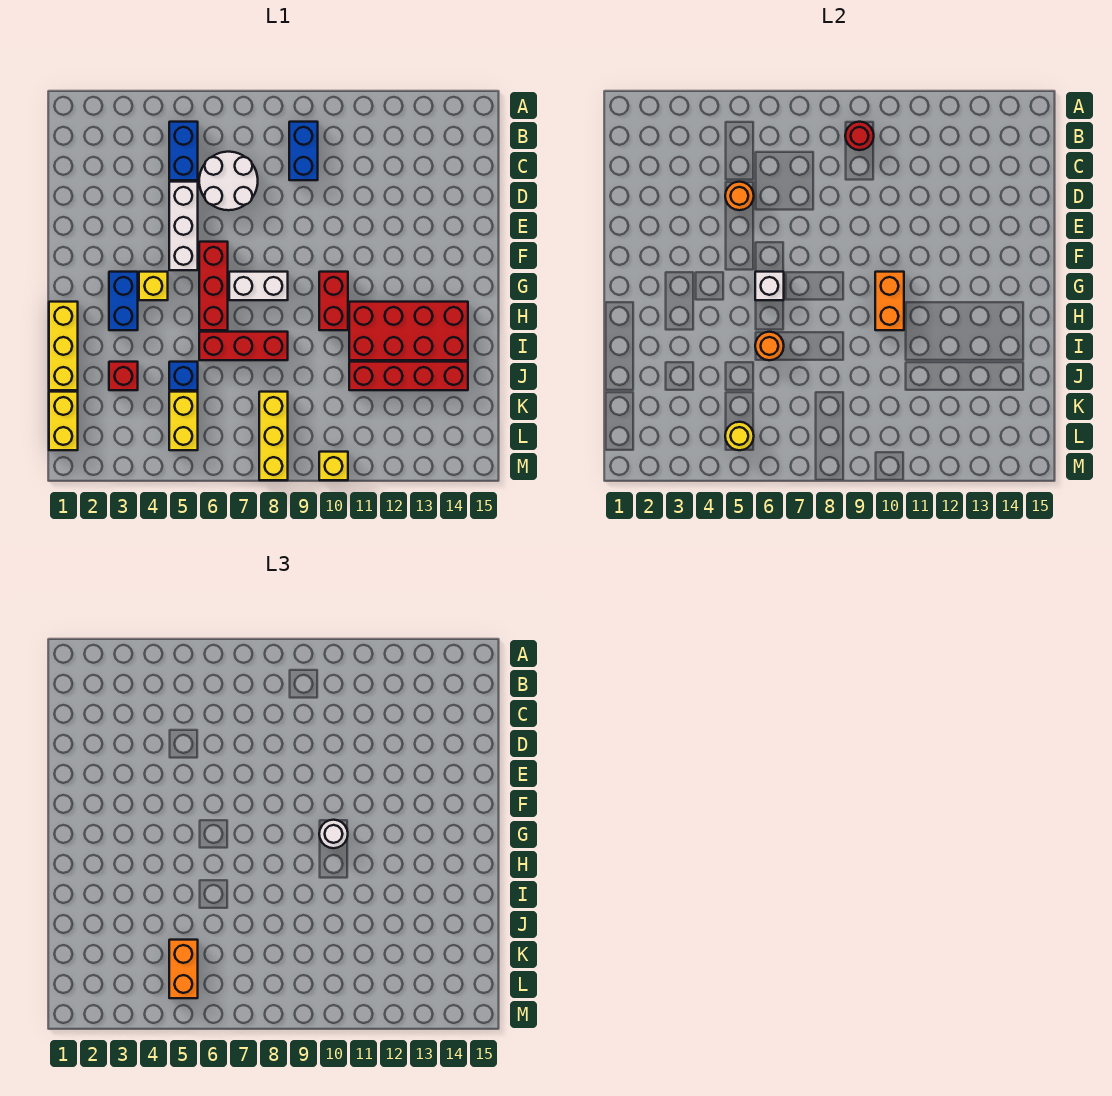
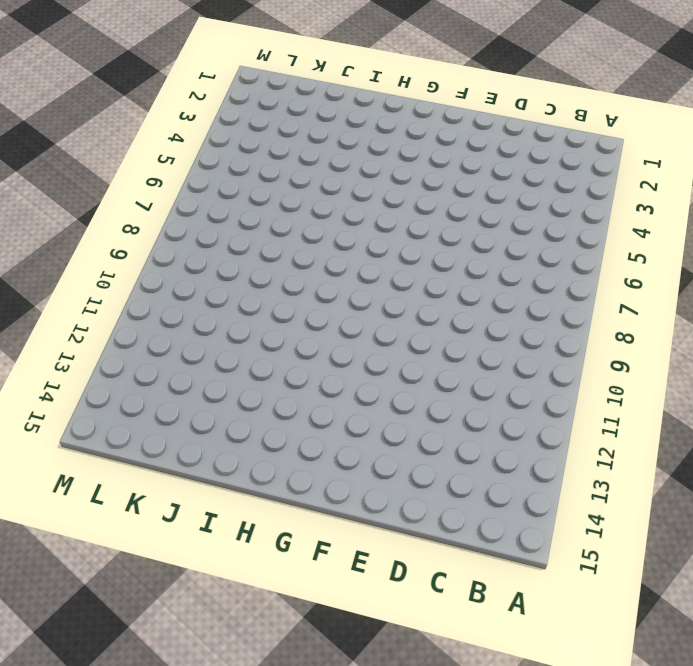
none -> blue 1x2 brick [169,122,198,180]
none -> blue 1x2 brick [289,122,318,180]
none -> white 2x2 round brick [199,152,258,210]

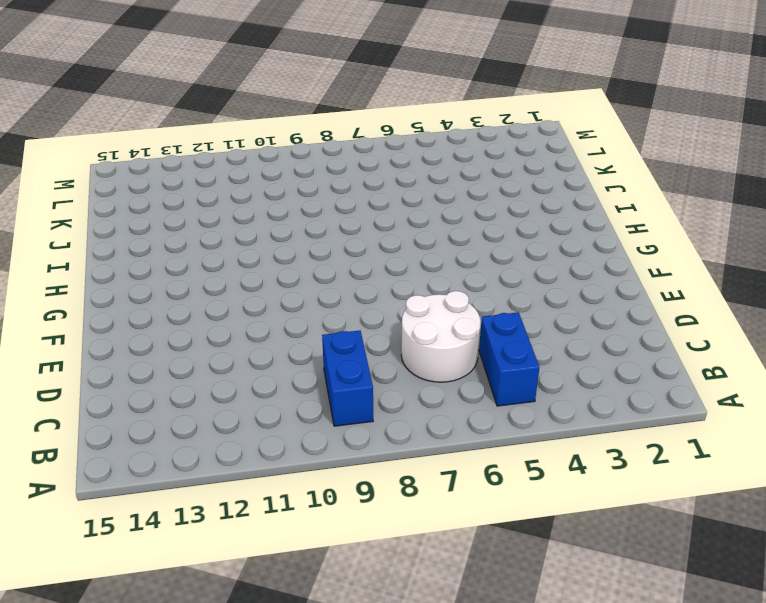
none -> white 1x3 brick [169,182,198,270]
none -> red 1x3 brick [199,242,228,330]
none -> blue 1x2 brick [109,272,138,330]

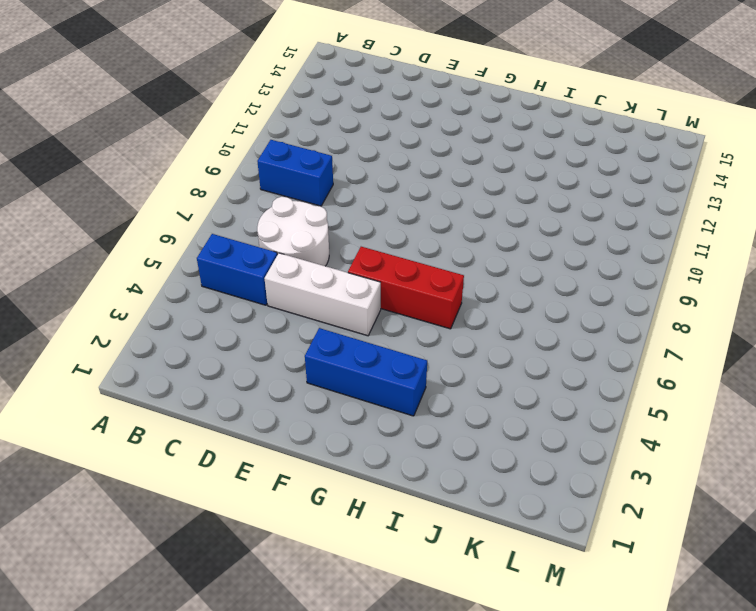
blue 1x3 brick [305,328,427,416] -> blue 1x2 brick [109,272,138,330]
none -> yellow 1x1 brick [139,272,168,300]
none -> white 1x2 brick [229,272,288,300]
none -> red 1x2 brick [319,272,348,330]

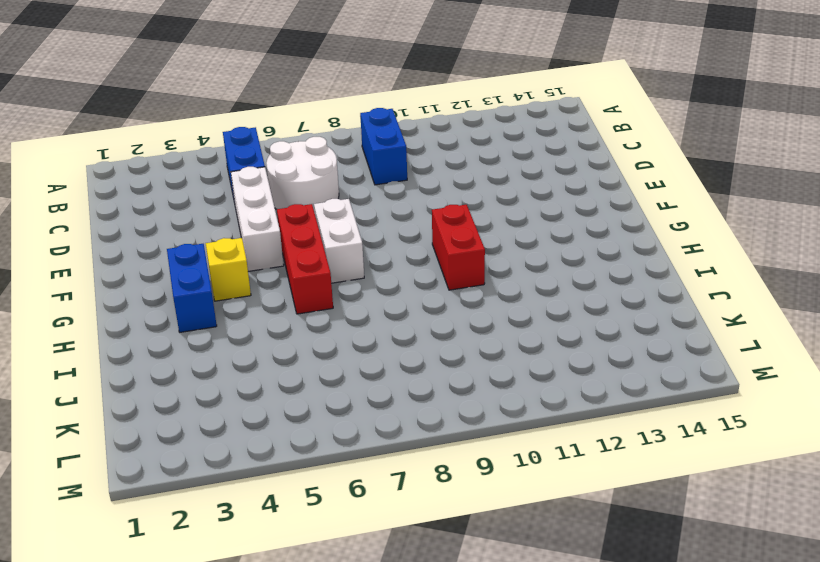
white 1x2 brick [314,199,364,283] -> white 1x2 brick turned to [229,272,288,300]
none -> yellow 1x3 brick [49,302,78,390]
none -> red 2x4 brick [349,302,468,360]
none -> red 1x3 brick [199,332,288,360]

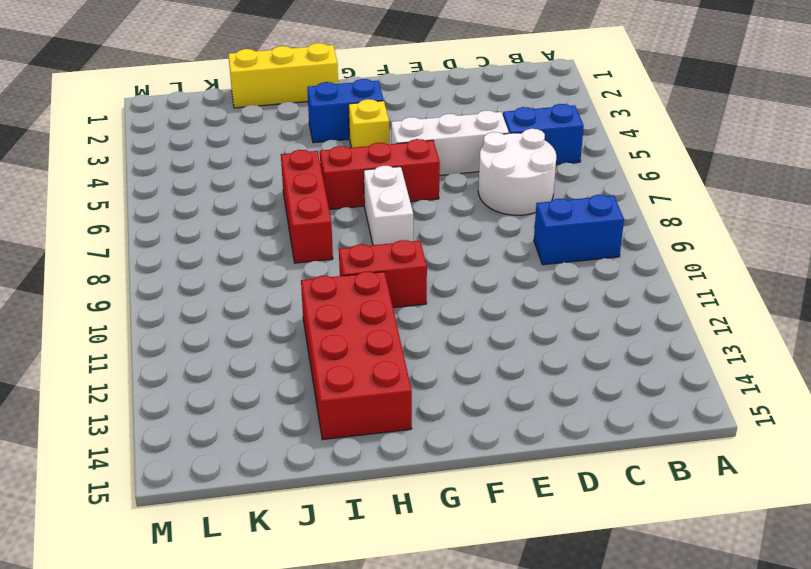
none -> red 1x1 brick [109,362,138,390]
none -> blue 1x1 brick [169,362,198,390]
none -> red 1x4 brick [349,362,468,390]

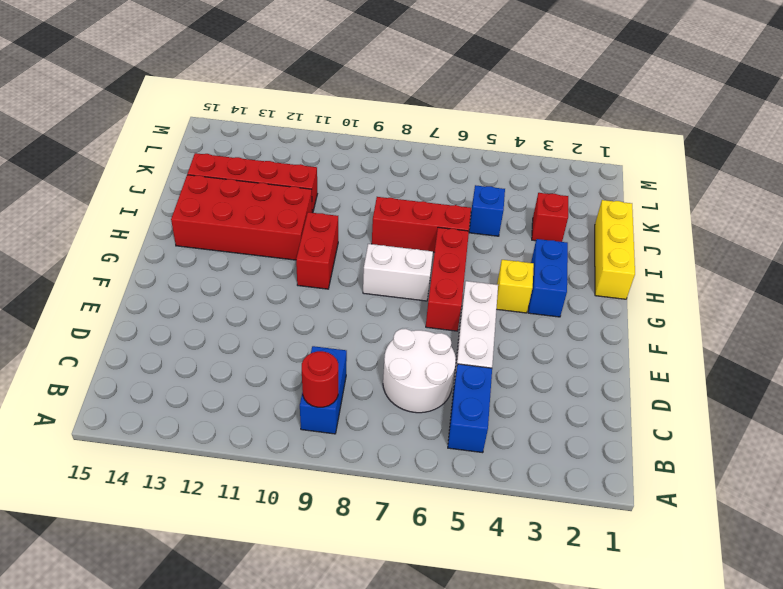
none -> yellow 1x2 brick [49,392,78,450]
none -> yellow 1x2 brick [169,392,198,450]
none -> yellow 1x3 brick [259,392,288,480]

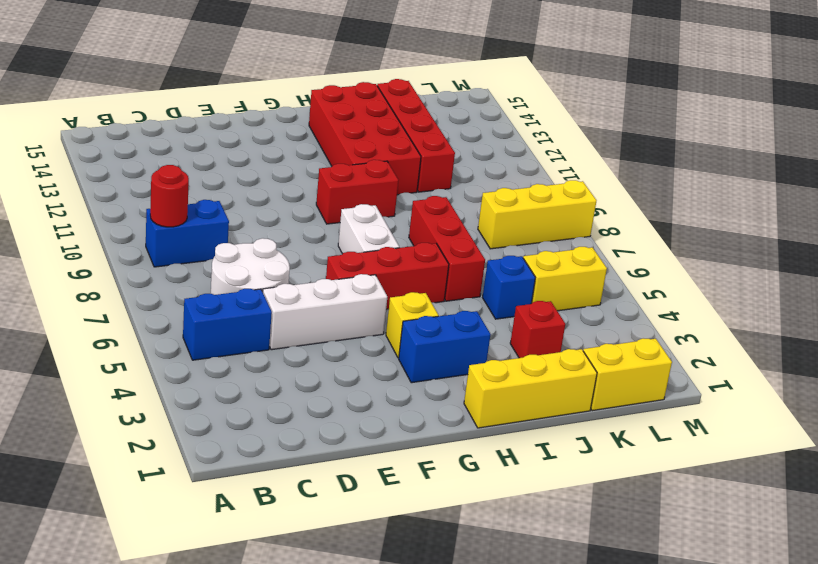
none -> yellow 1x1 brick [319,452,348,480]
none -> orange 1x1 round brick [725,182,754,210]
none -> white 1x1 brick [755,272,784,300]

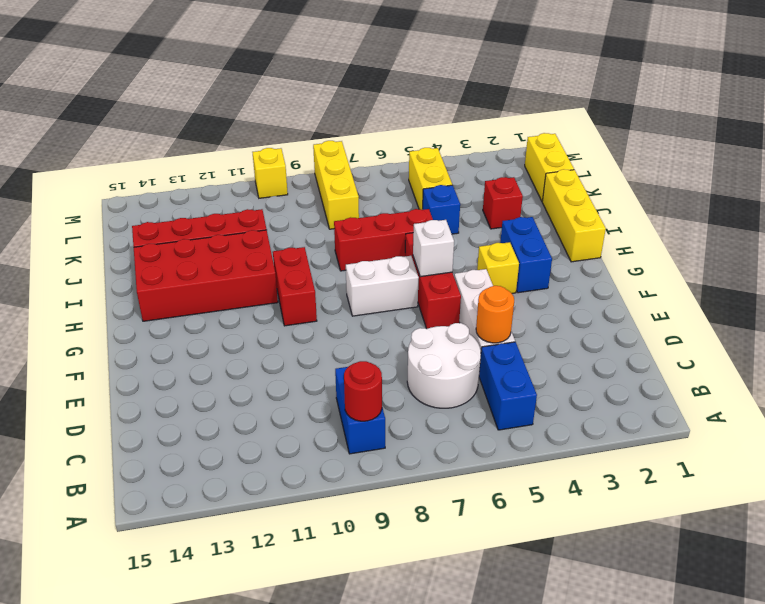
none -> orange 1x2 brick [875,272,904,330]
none -> orange 1x1 round brick [755,332,784,360]
none -> yellow 1x1 round brick [725,422,754,450]

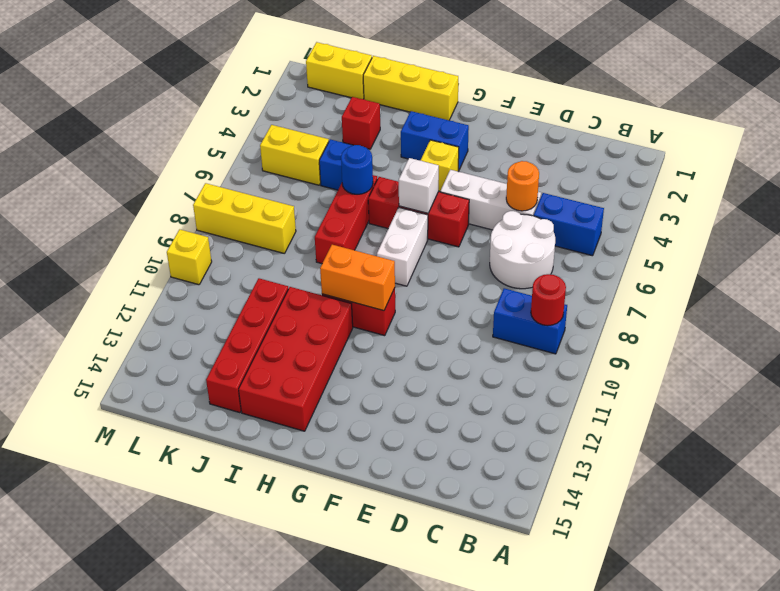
blue 1x1 round brick [341,145,373,194] -> orange 1x1 round brick [755,332,784,360]
none -> yellow 1x1 round brick [725,422,754,450]
none -> white 1x1 round brick [319,820,348,848]
none -> orange 1x2 brick [169,940,198,998]

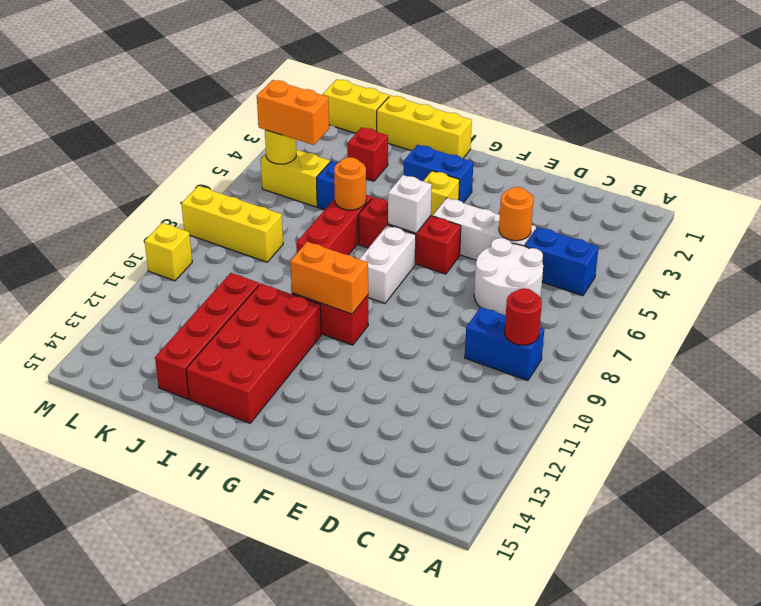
none -> white 1x1 round brick [319,820,348,848]

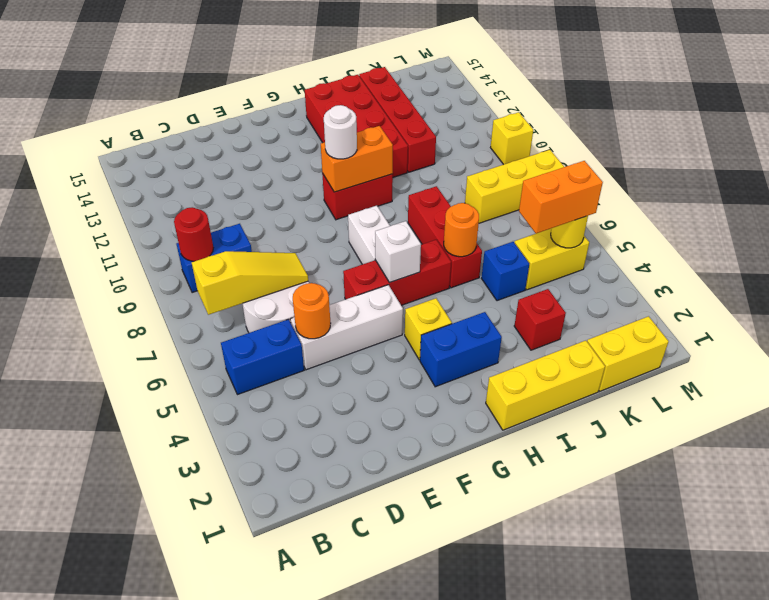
yellow 1x3 slope [192,251,308,315] -> none

